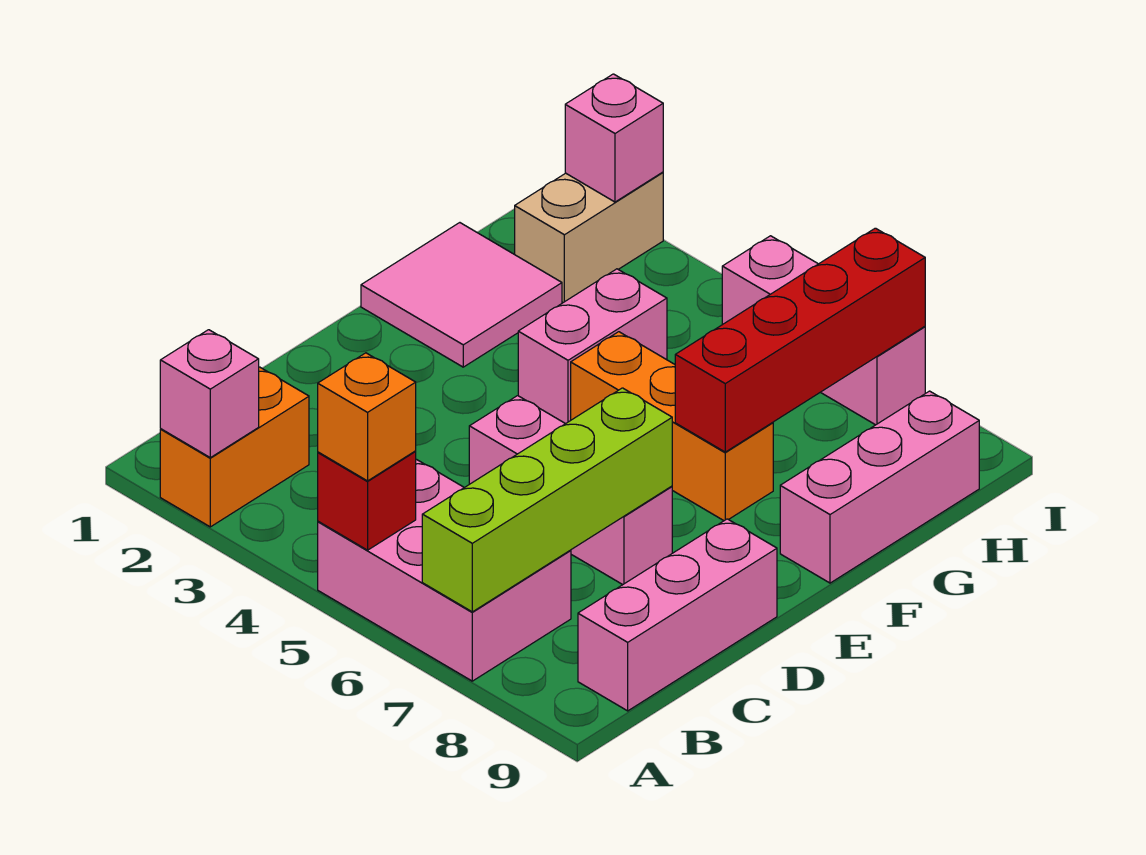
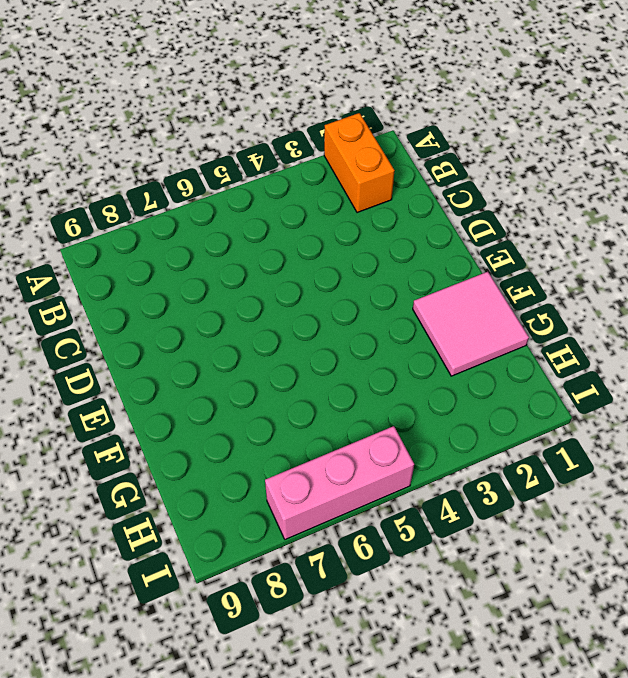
none -> pink 2x3 brick [318,460,571,681]
none -> pink 1x3 brick [578,519,777,711]
none -> pink 1x3 brick [469,396,672,585]

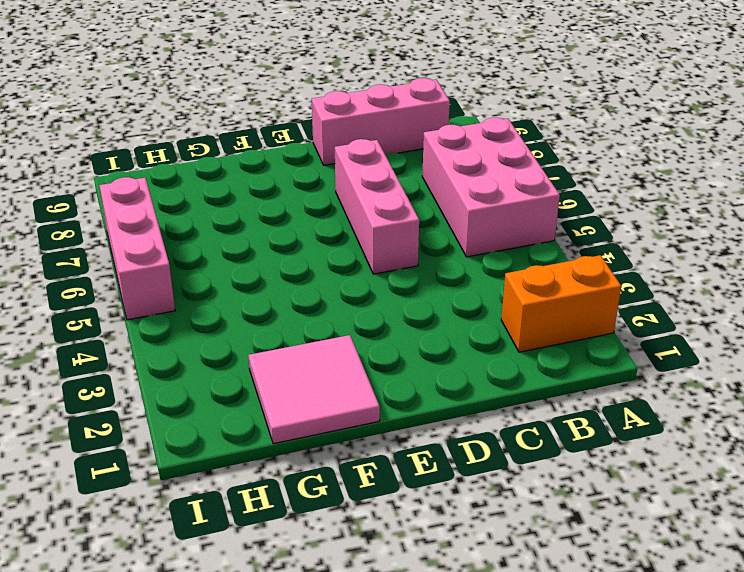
none -> pink 1x2 brick [518,269,667,424]
none -> orange 1x3 brick [571,332,773,521]
none -> pink 1x3 brick [780,391,979,583]

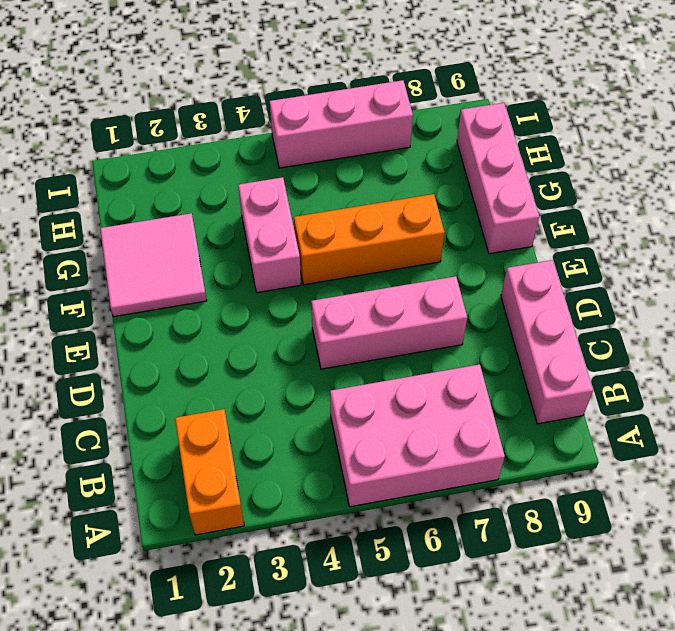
none -> tan 1x2 brick [515,172,663,303]
none -> pink 1x1 brick [160,330,259,458]
none -> red 1x1 brick [318,451,416,550]

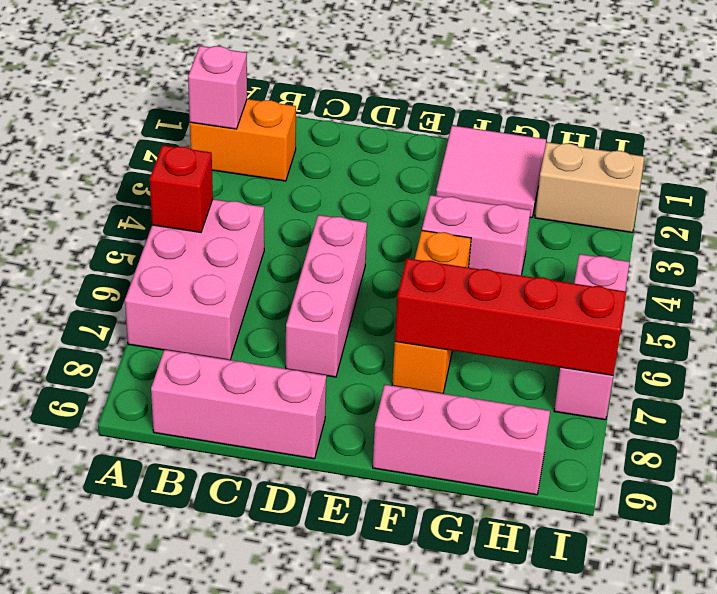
none -> lime 1x4 brick [422,388,672,612]
none -> pink 1x1 brick [565,74,663,202]
none -> orange 1x1 brick [318,353,416,481]

